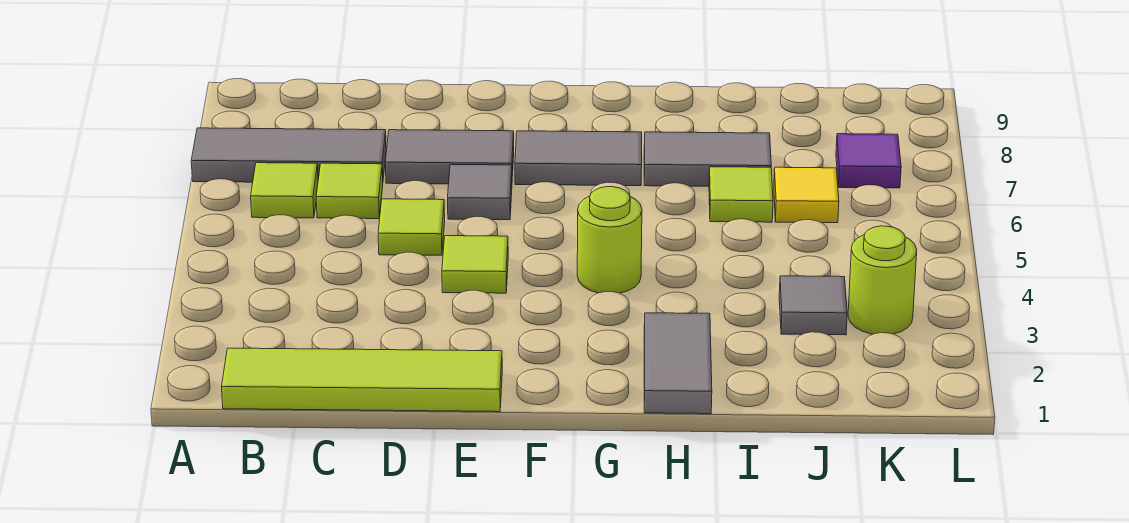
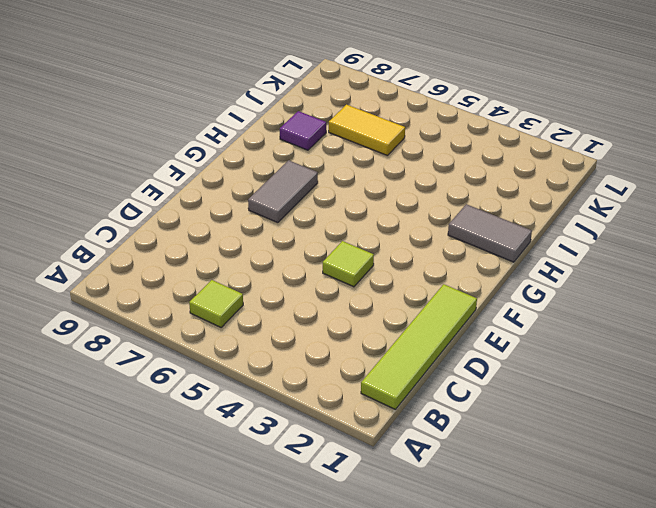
purple 1x1 tile [280,111,326,150] -> purple 1x1 tile moved to [836,134,901,188]
yellow 1x2 tile [329,105,405,156] -> yellow 1x1 tile [774,167,839,223]
none -> grey 1x3 tile [191,128,386,182]
none -> lime 1x1 tile [316,163,383,219]
none -> lime 1x1 tile [378,199,445,255]

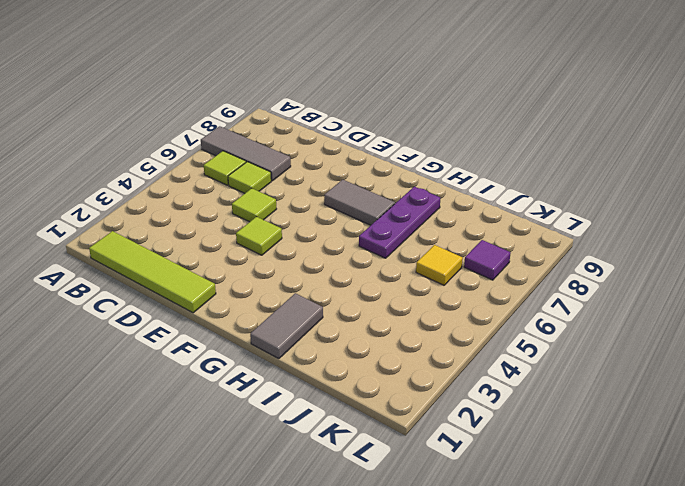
purple 1x3 plate [359,187,440,258] -> grey 1x2 tile [644,132,771,186]
none -> grey 1x2 tile [385,130,514,184]
none -> grey 1x1 tile [448,164,512,220]
none -> lime 1x1 round brick [577,187,642,293]

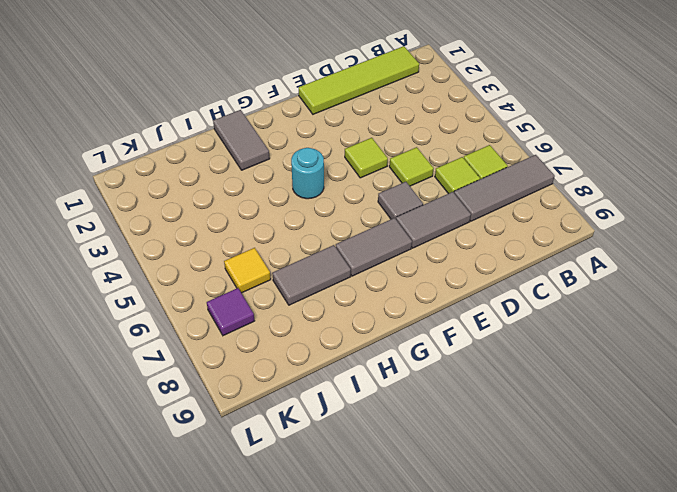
cyan 1x1 round brick [291,148,324,199] -> lime 1x1 round brick [577,187,642,293]
none -> lime 1x1 tile [709,167,773,222]
none -> grey 1x1 tile [779,276,847,335]
none -> lime 1x1 round brick [848,226,917,334]

